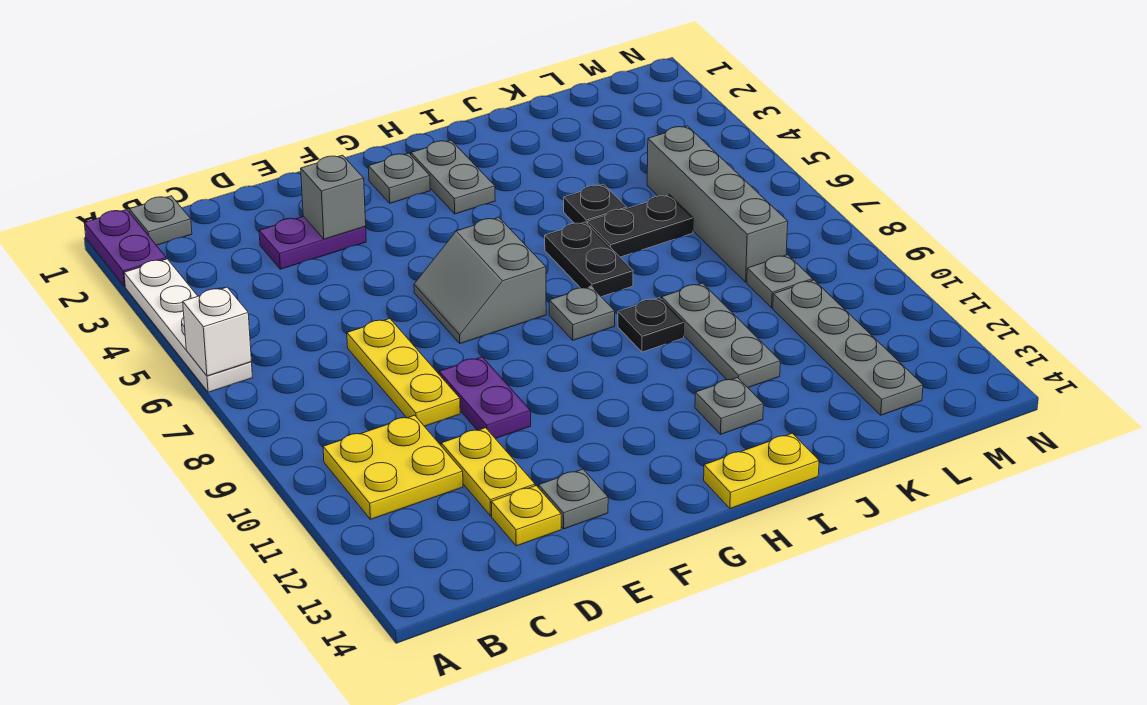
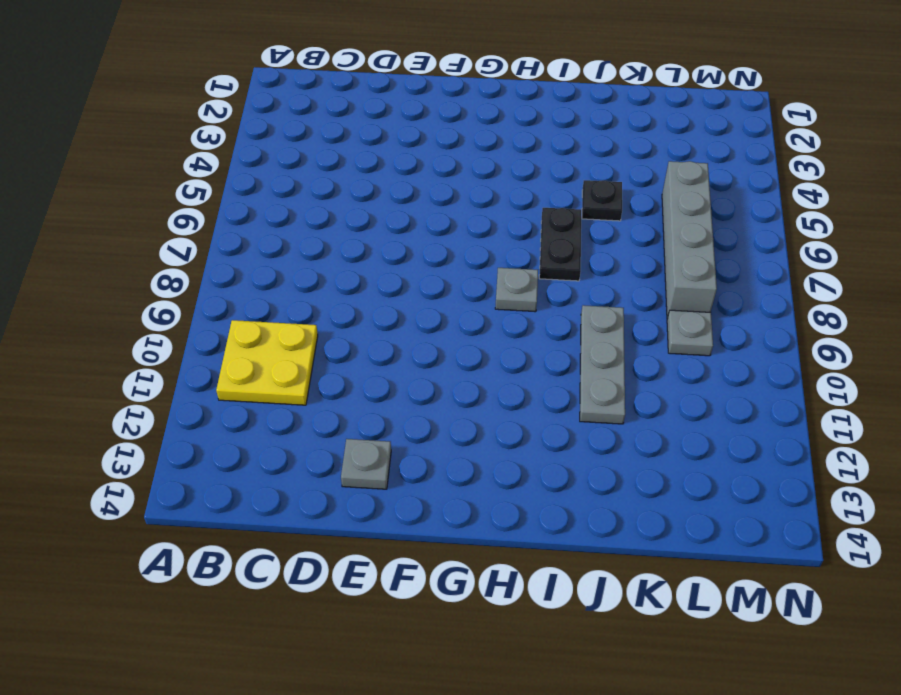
none -> purple 1x2 plate [84,210,166,287]
none -> white 1x4 plate [124,259,253,392]
none -> grey 1x1 plate [129,196,192,245]

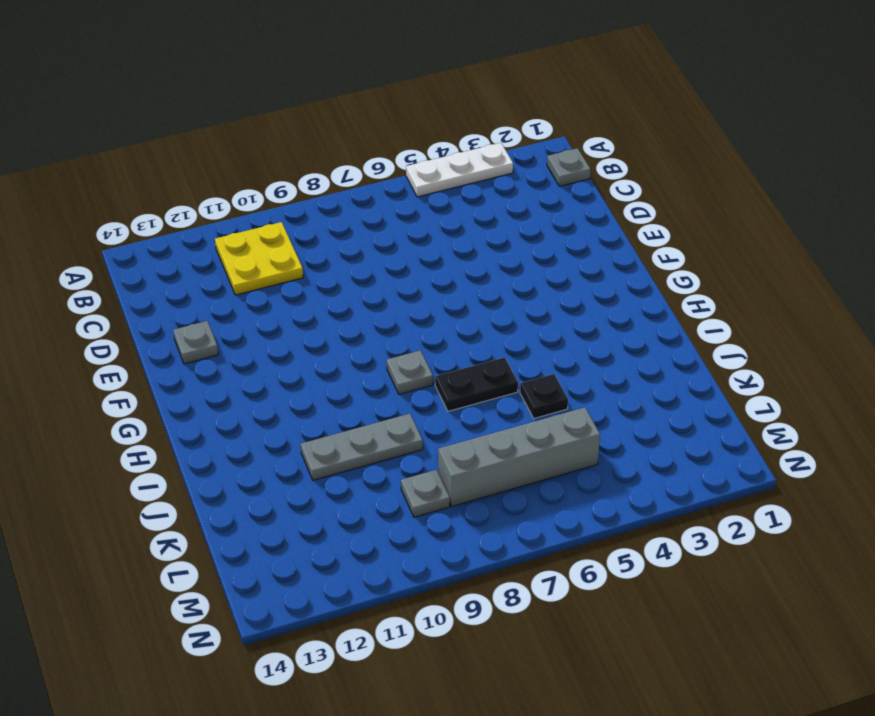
white 1x3 plate [406,143,513,197] -> white 1x4 plate [124,259,253,392]
none -> purple 1x2 plate [84,210,166,287]
none -> purple 1x2 plate [259,216,366,269]
none -> yellow 1x3 plate [347,319,460,426]

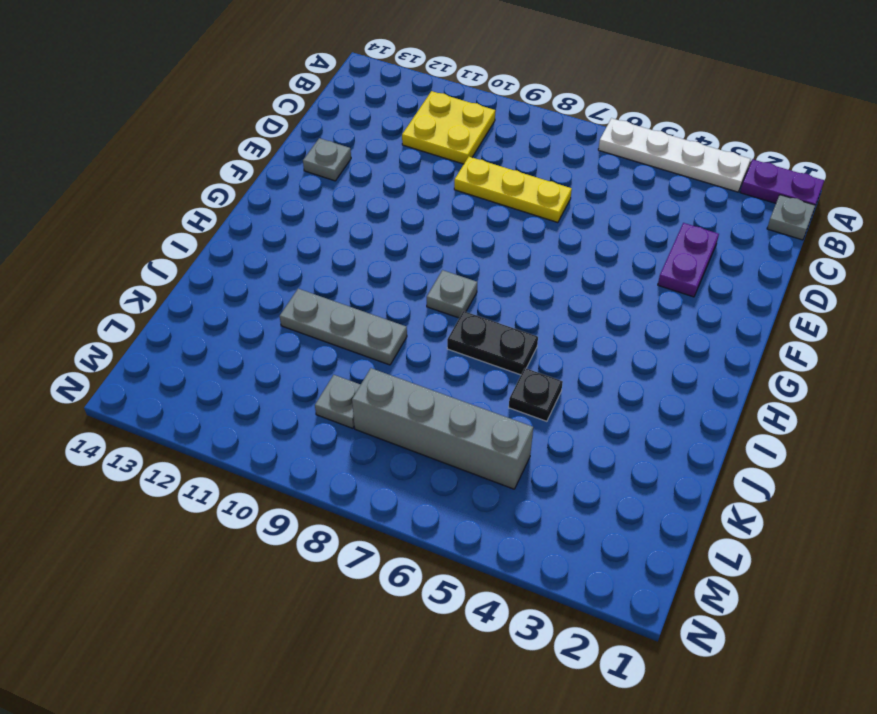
none -> yellow 1x2 plate [441,428,535,516]
none -> yellow 1x1 plate [491,486,561,546]
none -> purple 1x2 plate [439,357,531,439]

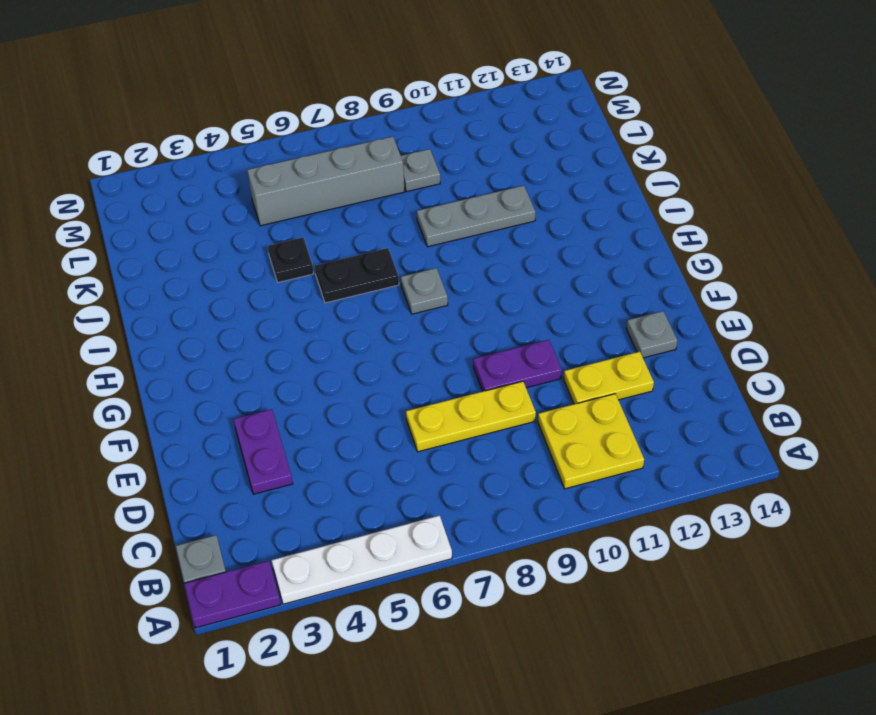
none -> yellow 1x1 plate [491,486,561,546]
none -> grey 2x2 slope [414,217,546,344]
none -> grey 1x1 plate [368,153,430,203]

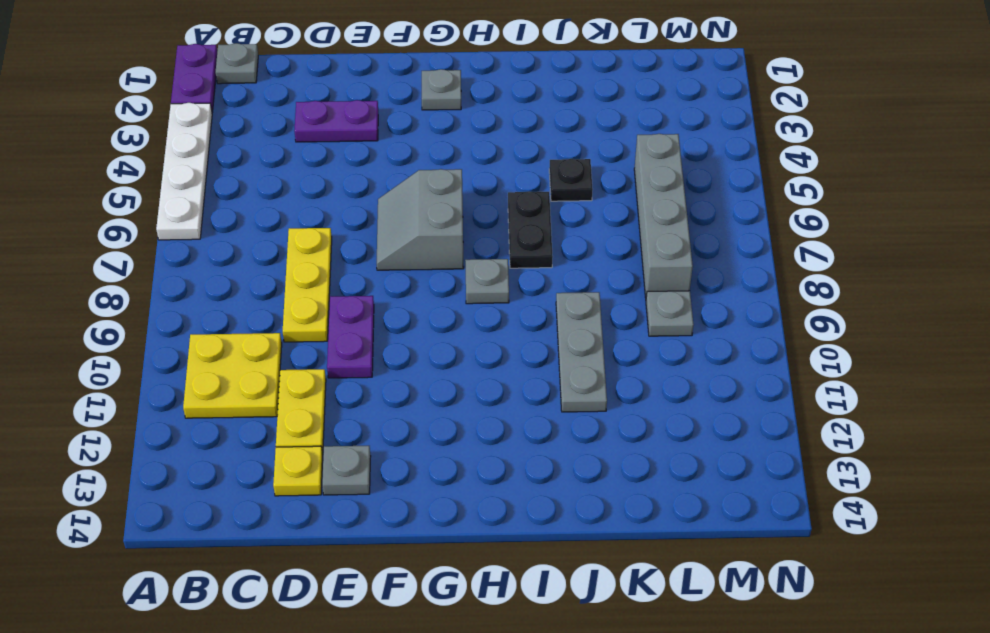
none -> grey 1x2 plate [411,140,495,214]
none -> yellow 1x2 plate [704,433,819,509]
none -> black 1x1 plate [618,298,684,352]

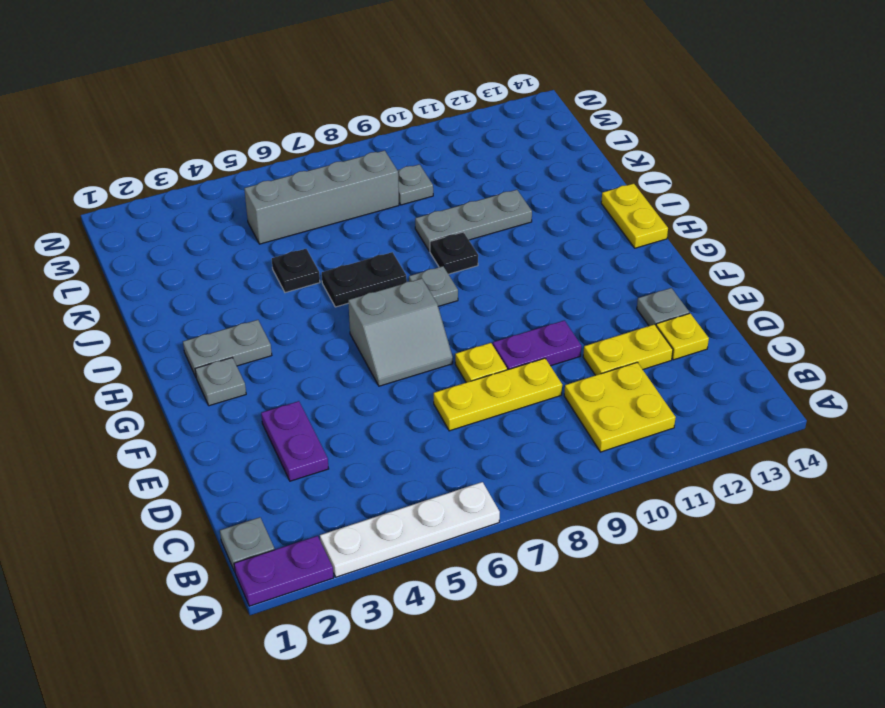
yellow 1x1 plate [455,343,507,383] -> none
none -> grey 1x1 plate [695,377,763,434]
none -> black 1x2 plate [588,195,693,257]
none -> grey 1x4 plate [773,280,923,415]

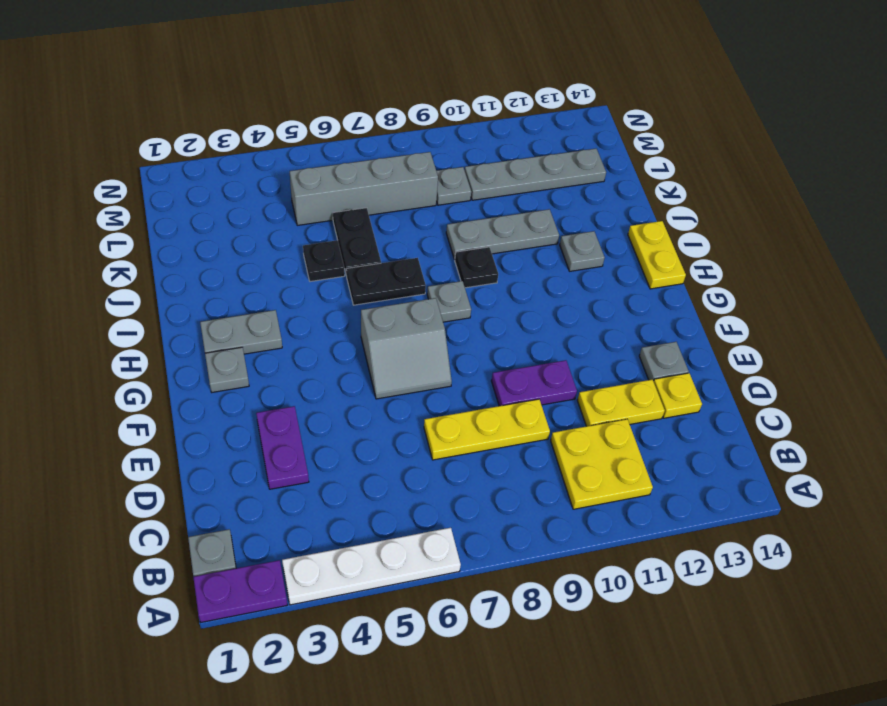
none -> white 1x1 brick [183,287,251,376]
none -> grey 1x1 brick [301,155,366,239]

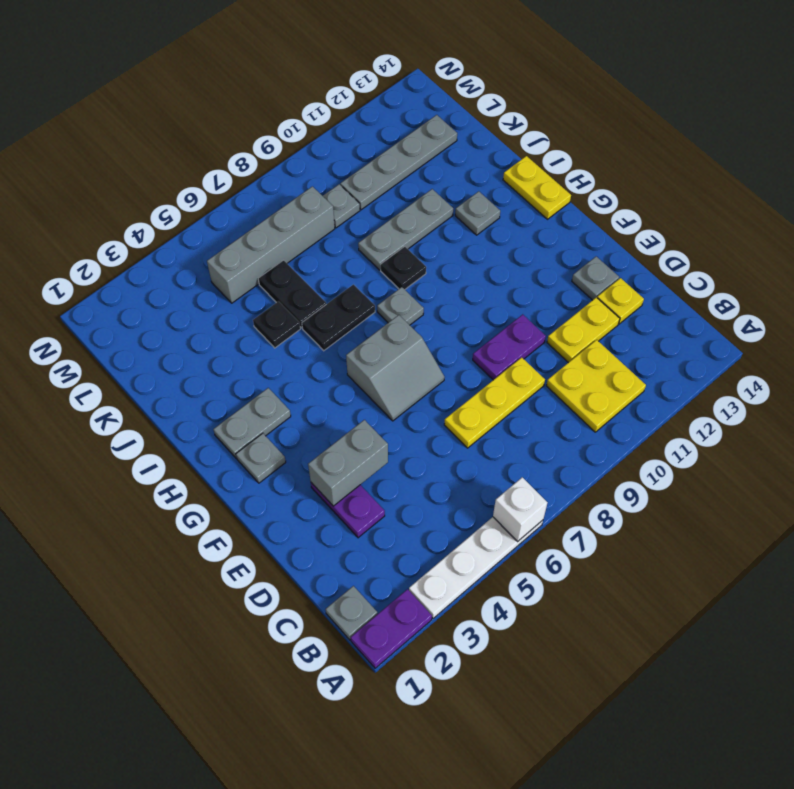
grey 1x2 brick [308,420,388,506] -> grey 1x1 brick [301,155,366,239]

